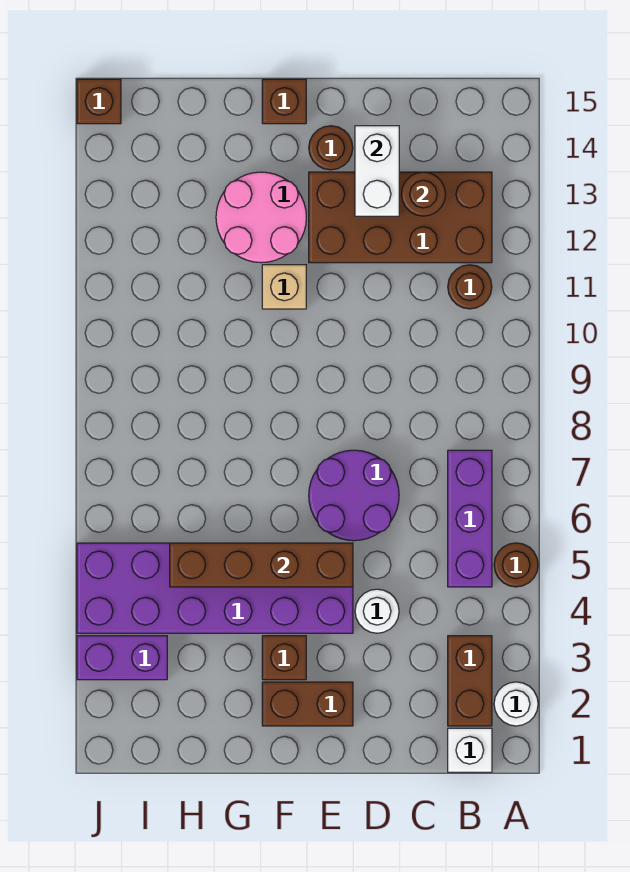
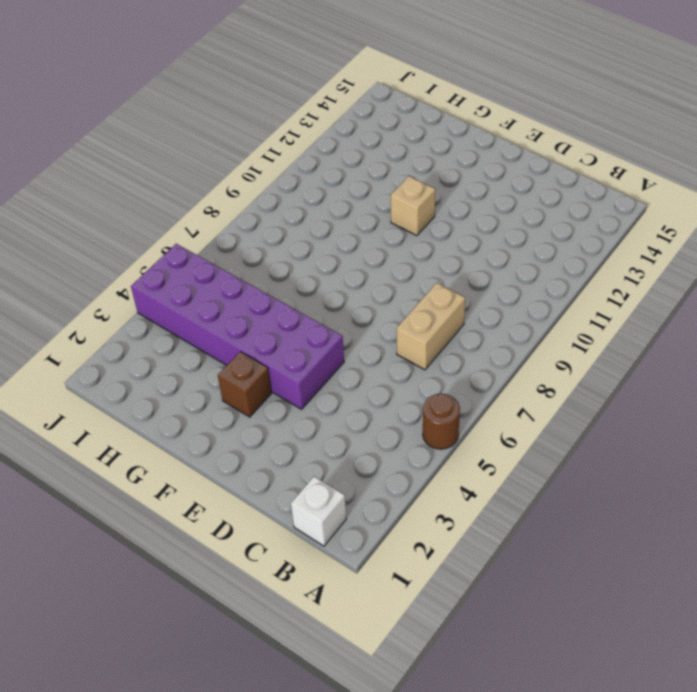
tan 1x2 brick [397,283,465,370] -> none
none -> white 1x1 round brick [494,682,538,726]
none -> brown 1x2 brick [448,636,492,726]
none -> purple 1x3 brick [448,450,492,587]

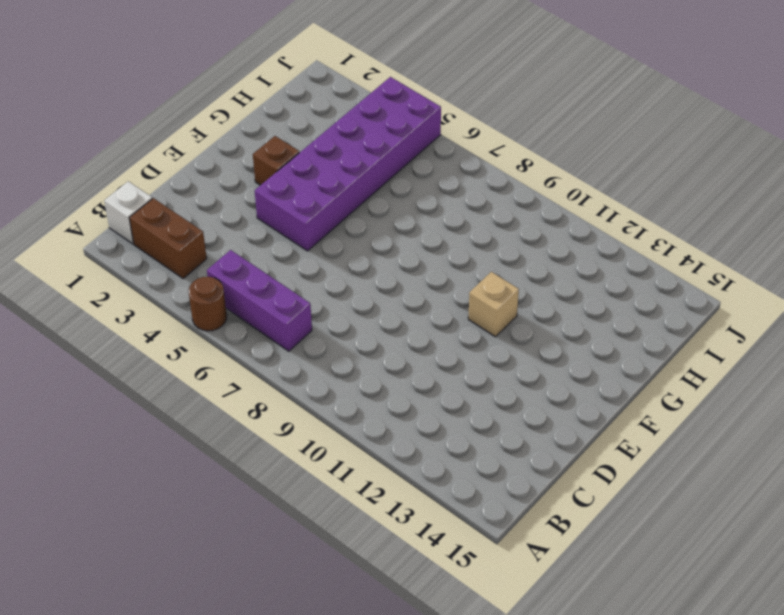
none -> white 1x1 round brick [494,682,538,726]
none -> brown 1x1 round brick [448,265,492,309]
none -> brown 2x4 brick [309,172,492,263]

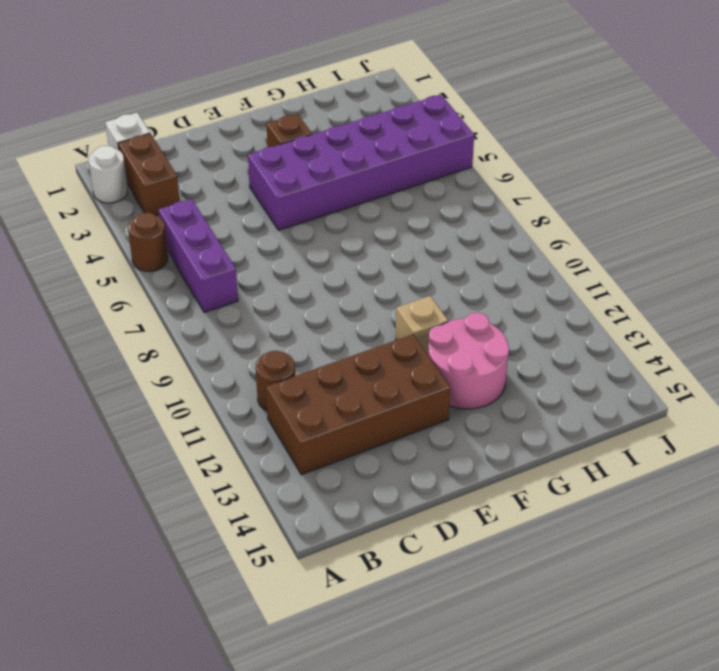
none -> white 1x1 round brick [355,589,399,633]
none -> purple 2x2 round brick [309,450,399,541]
none -> brown 1x2 brick [262,682,353,726]

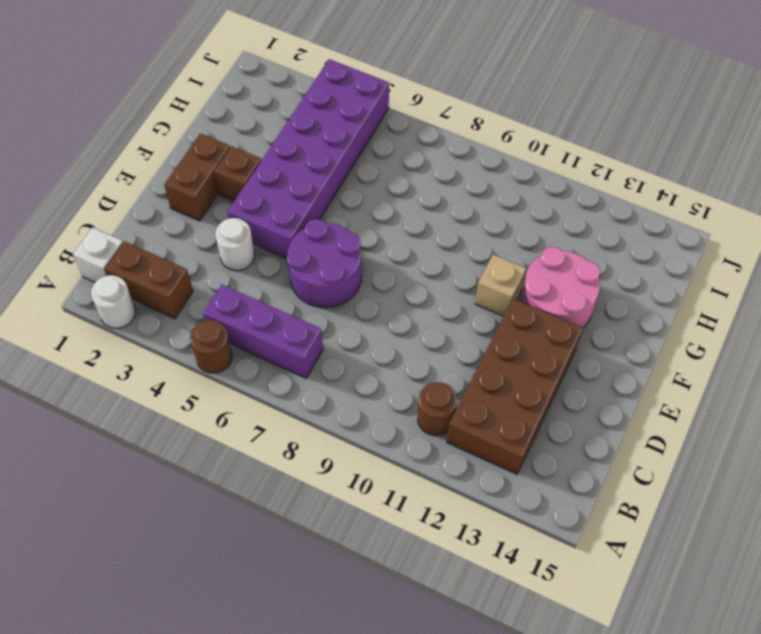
none -> brown 1x1 round brick [309,126,353,170]
none -> brown 1x1 brick [262,79,306,124]
none -> purple 1x2 brick [77,636,167,680]

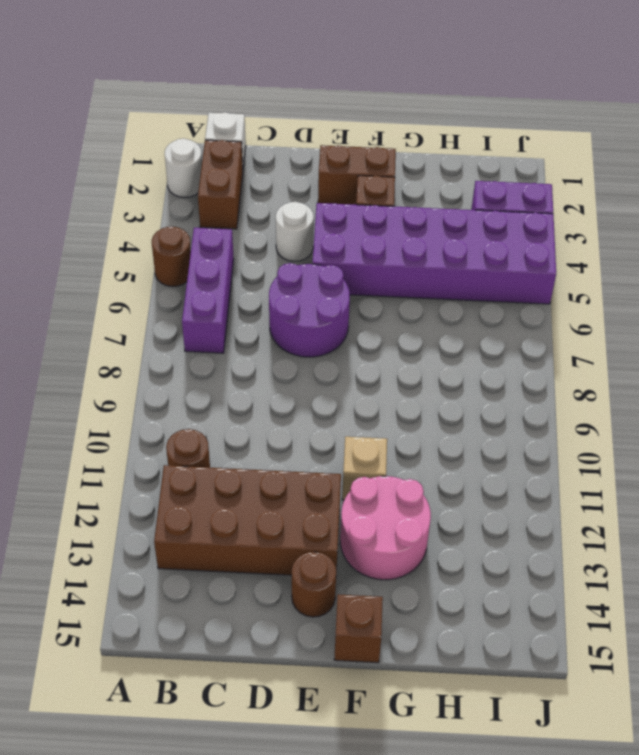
none -> brown 1x1 brick [77,79,121,124]
none -> brown 1x1 round brick [401,172,445,216]
none -> white 1x2 brick [355,126,399,216]

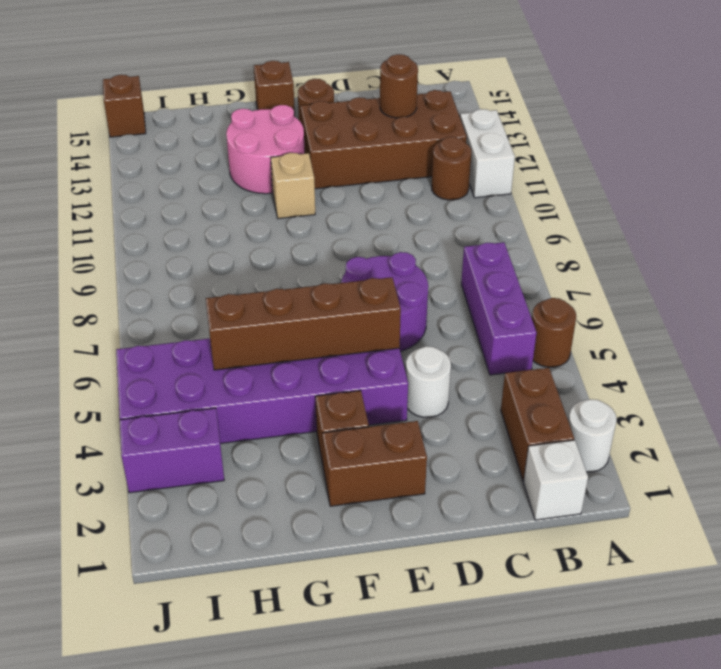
white 1x2 brick [460,109,515,198] -> white 1x2 brick moved to [355,126,399,216]

